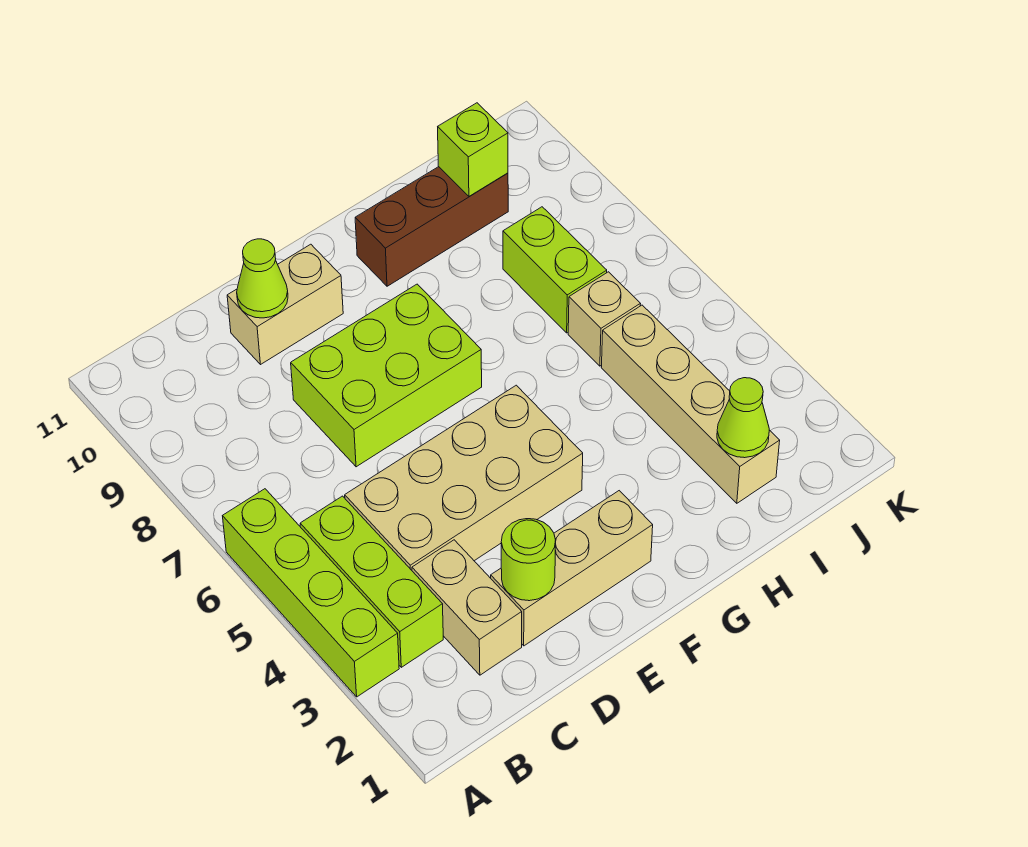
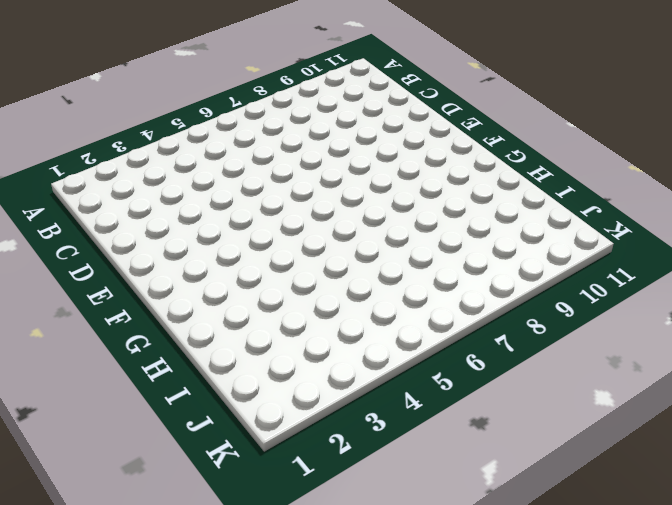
none -> lime 1x4 brick [223,489,399,697]
none -> lime 1x3 brick [300,496,443,667]
none -> tan 1x2 brick [412,540,522,675]

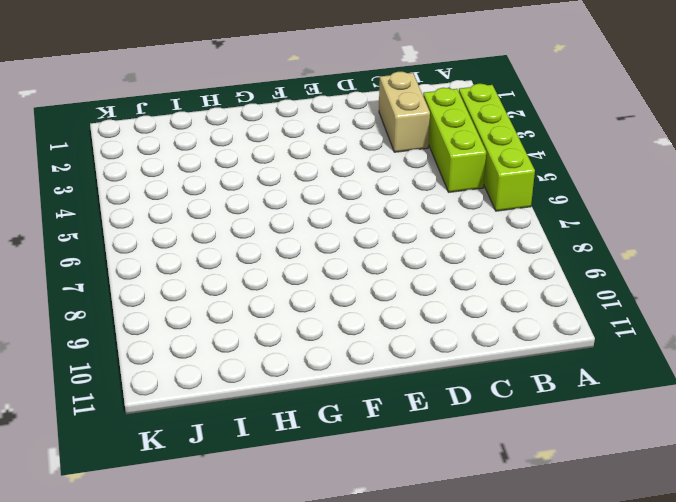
none -> tan 2x4 brick [345,385,583,570]
none -> tan 1x3 brick [491,491,653,646]
none -> lime 2x3 brick [291,284,482,467]

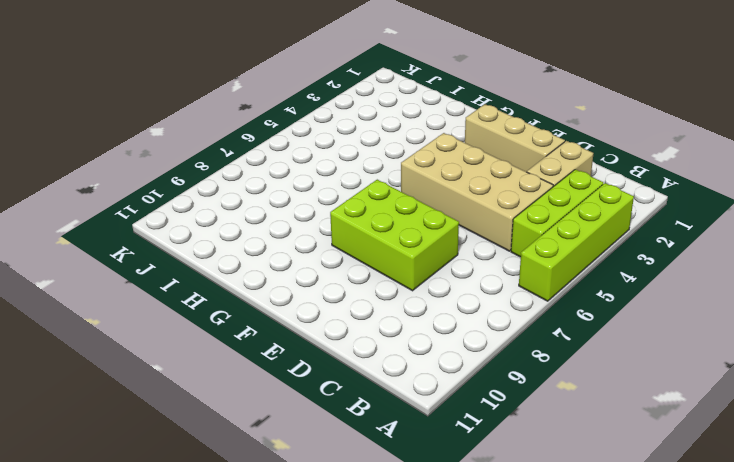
none -> tan 1x2 brick [227,244,343,365]
none -> brown 1x3 brick [355,167,508,286]
none -> tan 1x4 brick [601,305,780,503]

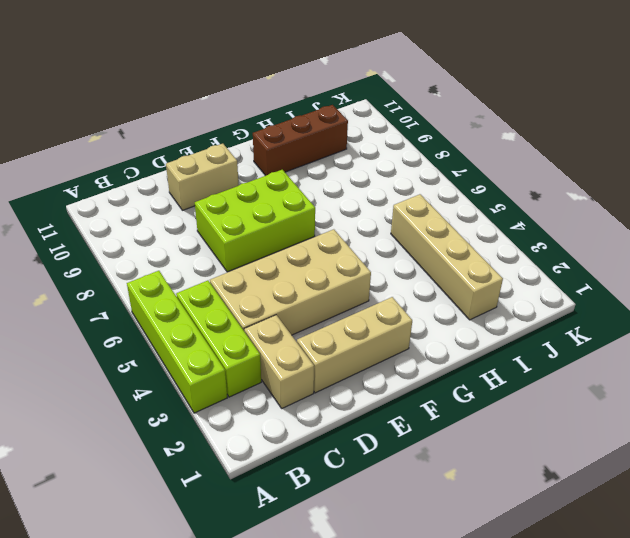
none -> tan 1x1 brick [568,272,640,366]
none -> lime 1x2 brick [503,207,607,333]
none -> lime 1x1 round brick [501,519,556,601]

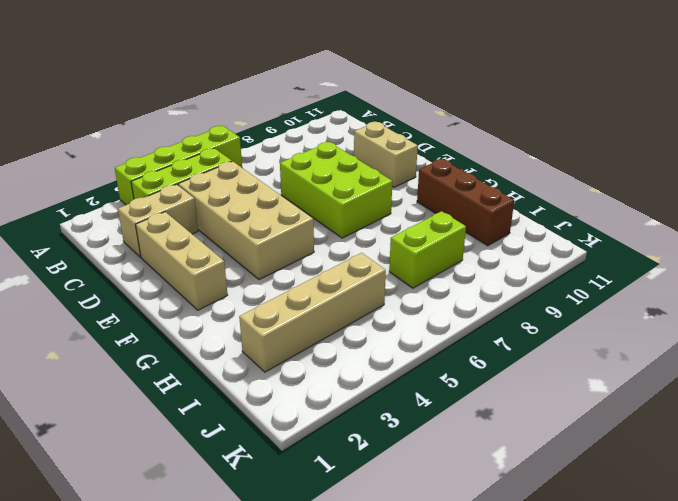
none -> tan 1x1 brick [568,272,640,366]
none -> lime 1x1 round brick [501,519,556,601]
none -> lime 1x1 cone [237,239,288,318]

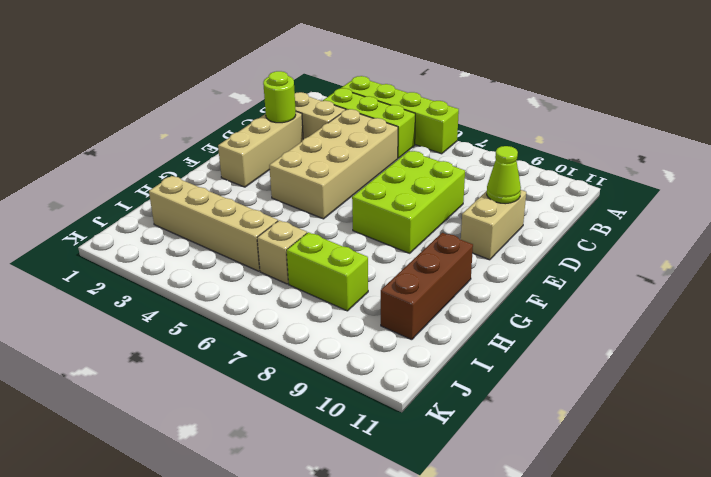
none -> lime 1x1 cone [717,378,769,458]
none -> lime 1x1 brick [438,103,508,196]

